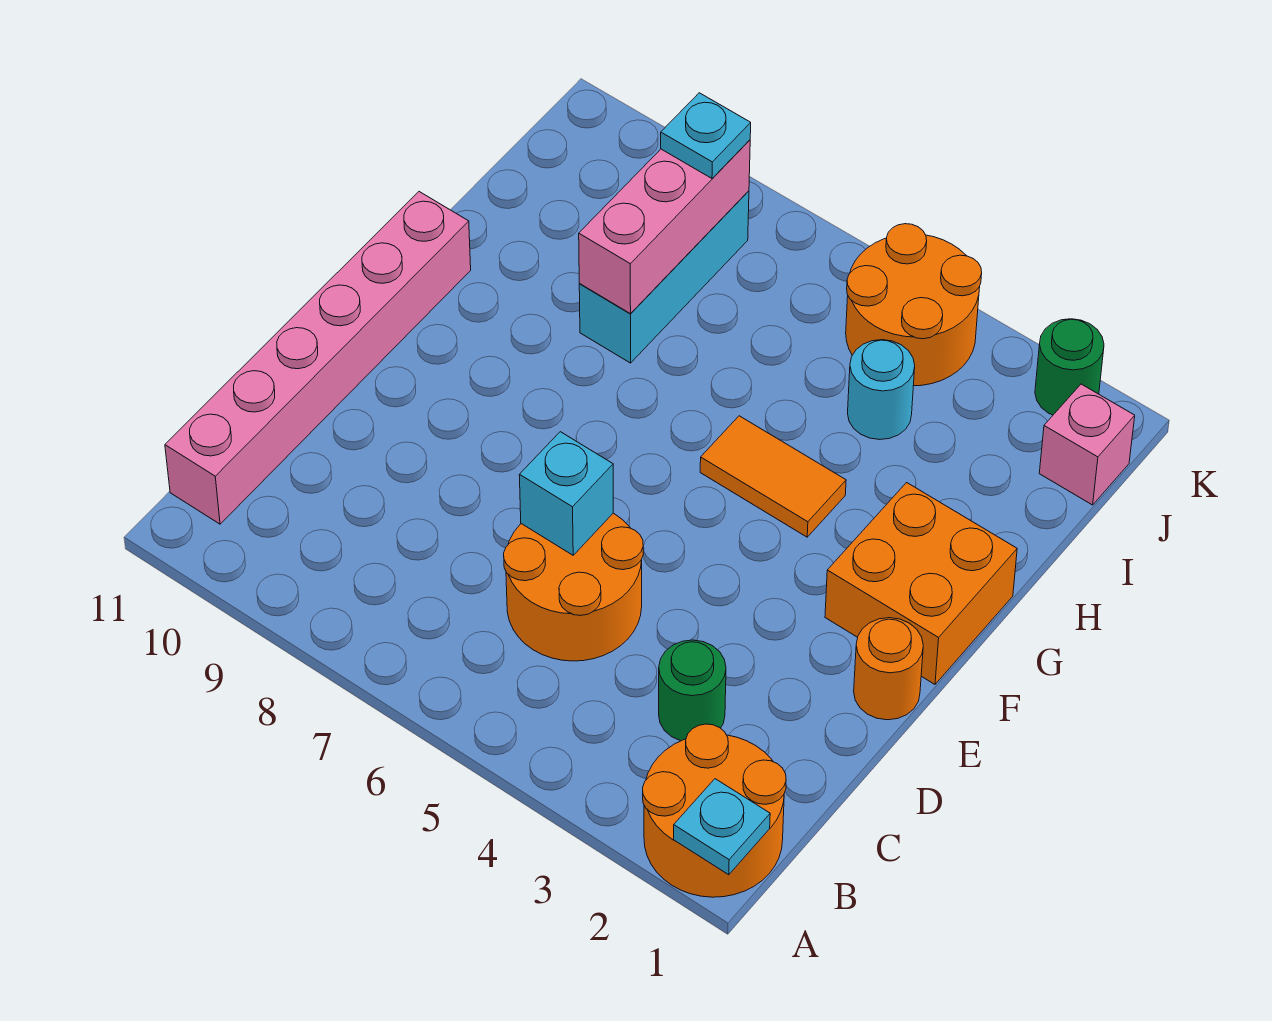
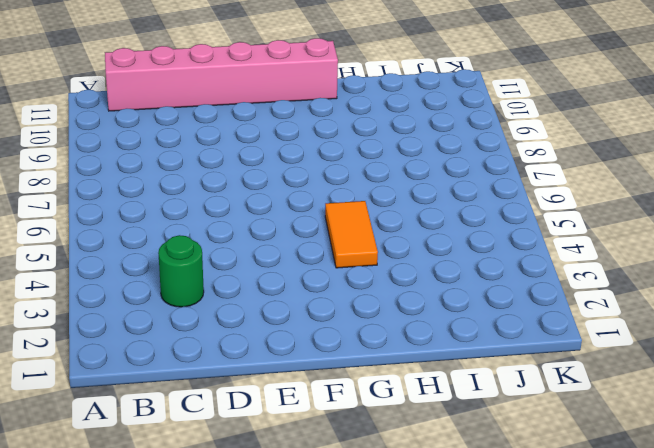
none -> orange 2x2 round brick [643,724,786,897]
none -> orange 2x2 round brick [504,513,643,661]
none -> orange 1x1 round brick [854,618,923,720]

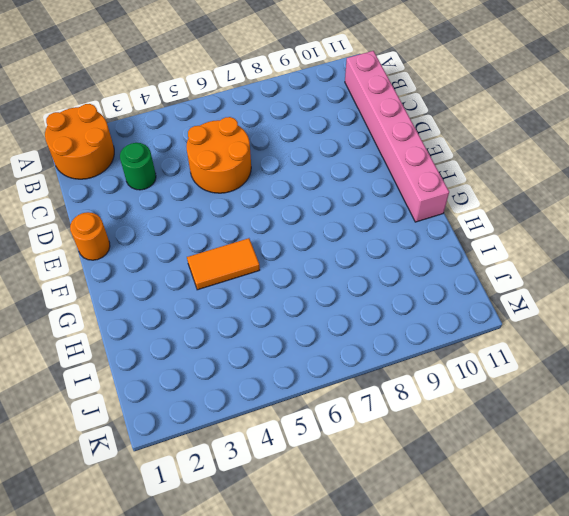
none -> orange 2x2 brick [825,483,1017,684]
none -> cyan 1x3 brick [579,191,749,363]
none -> cyan 1x1 round brick [848,340,915,440]

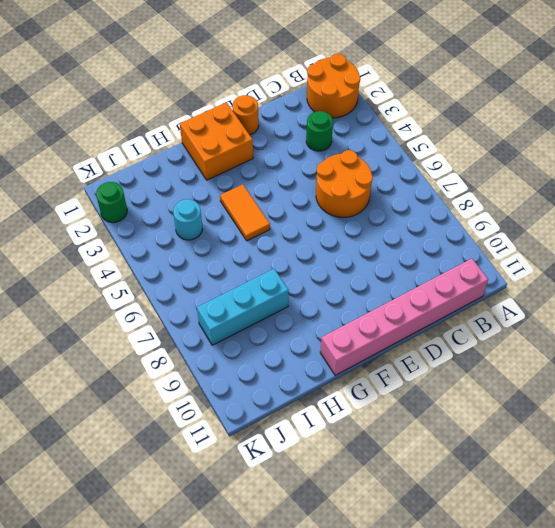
none -> pink 1x1 brick [1039,384,1135,505]
none -> orange 2x2 round brick [846,224,982,386]
none -> cyan 1x1 plate [674,779,770,875]

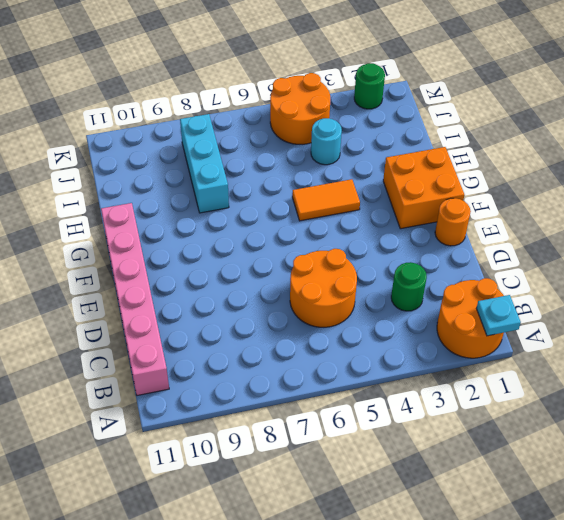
none -> pink 1x1 brick [1039,384,1135,505]
none -> cyan 1x1 brick [519,432,613,555]
none -> pink 1x3 brick [579,140,750,314]

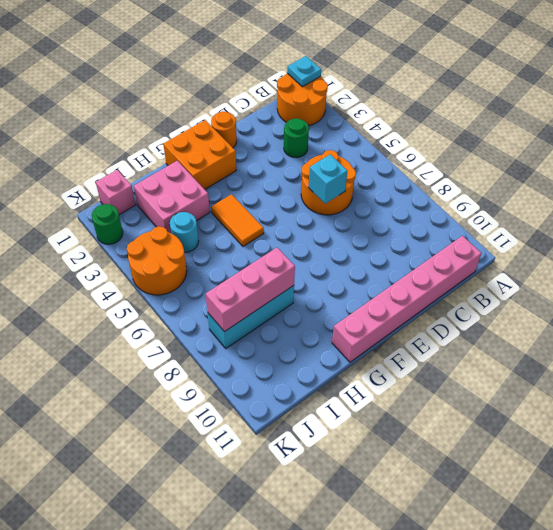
pink 2x2 brick [134,161,210,233] -> none
none -> cyan 1x1 plate [661,93,751,178]

